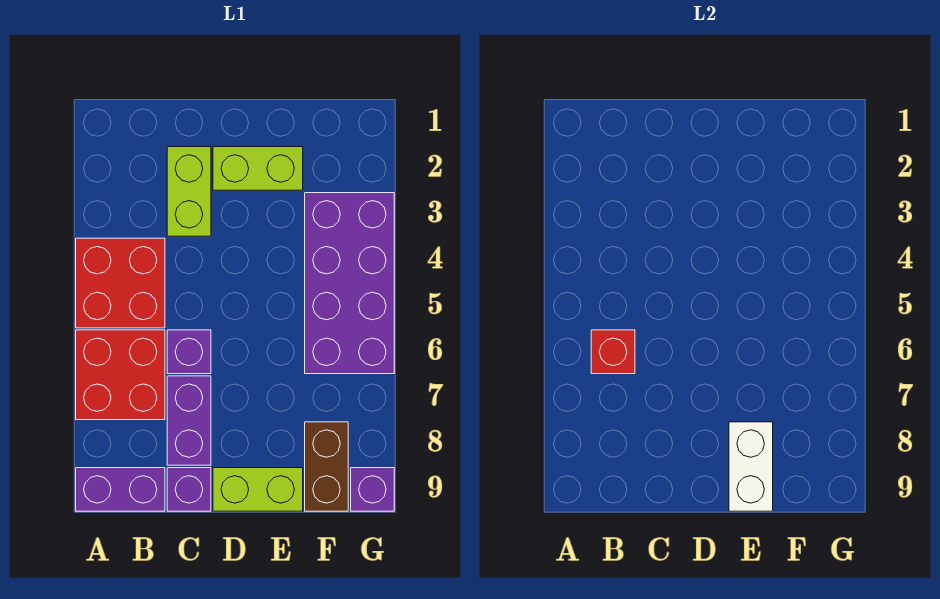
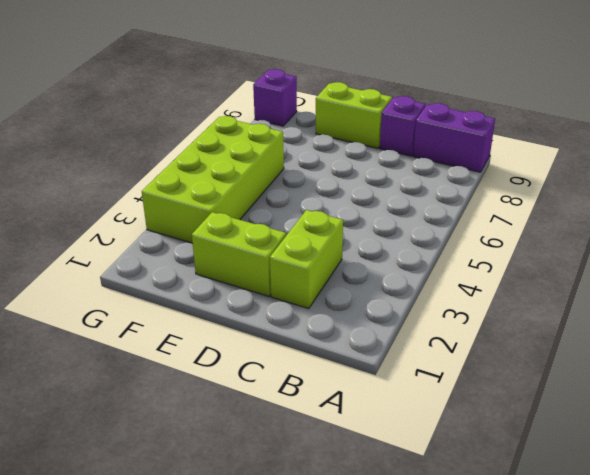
lime 2x4 brick [142,116,284,243] -> purple 2x4 brick [305,193,394,374]
none -> red 2x2 brick [76,238,165,328]
none -> red 2x2 brick [76,330,165,420]
none -> purple 1x1 brick [167,330,211,374]

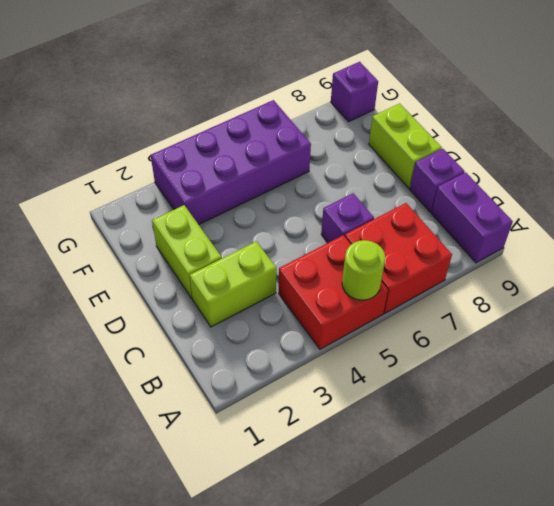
lime 1x1 round brick [342,240,385,300] -> none
none -> purple 1x2 brick [167,376,211,465]
none -> brown 1x2 brick [305,422,348,511]
none -> red 1x1 brick [591,330,635,374]

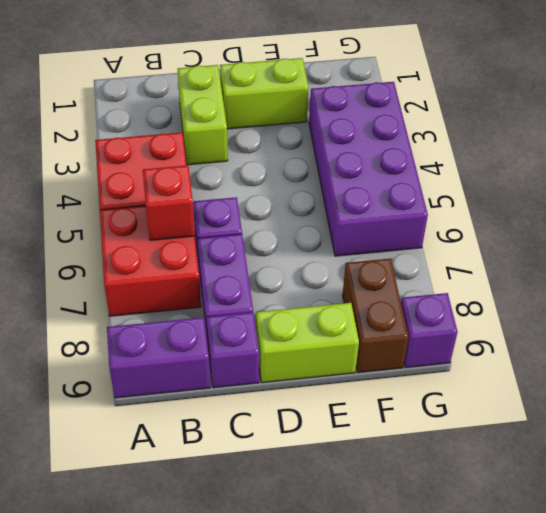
none -> white 1x2 brick [729,422,773,511]

